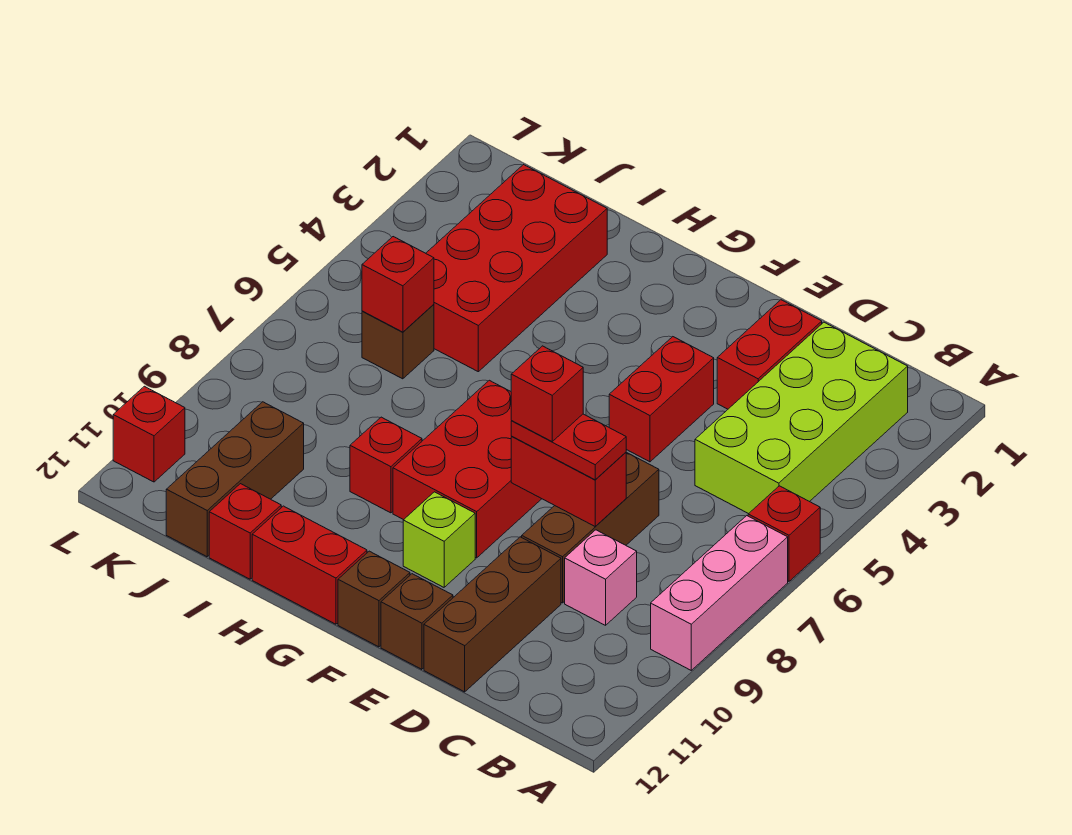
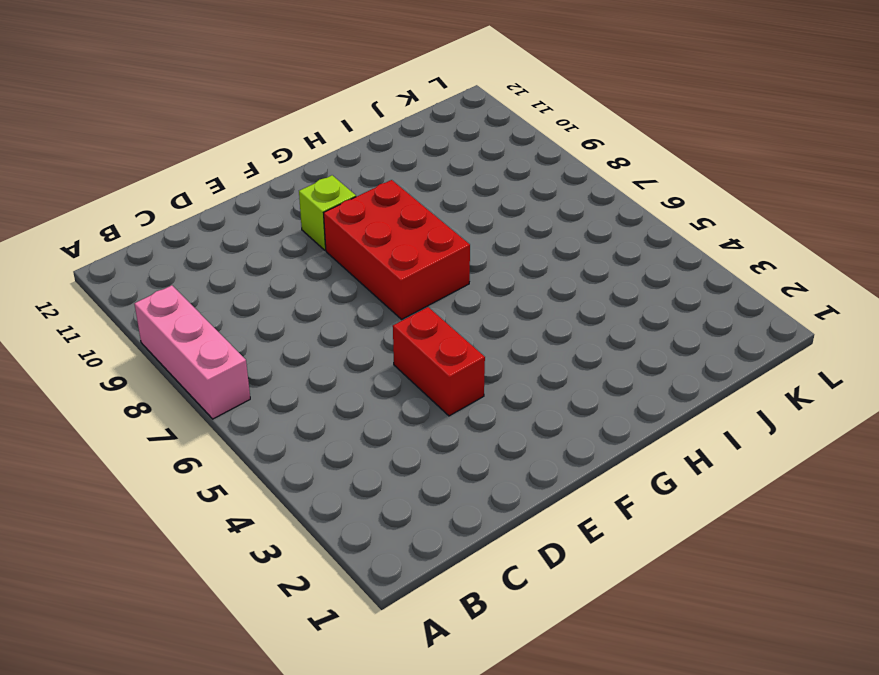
none -> red 1x1 brick [748,486,820,581]
none -> lime 2x4 brick [695,322,908,514]
none -> pink 1x1 brick [565,530,637,625]

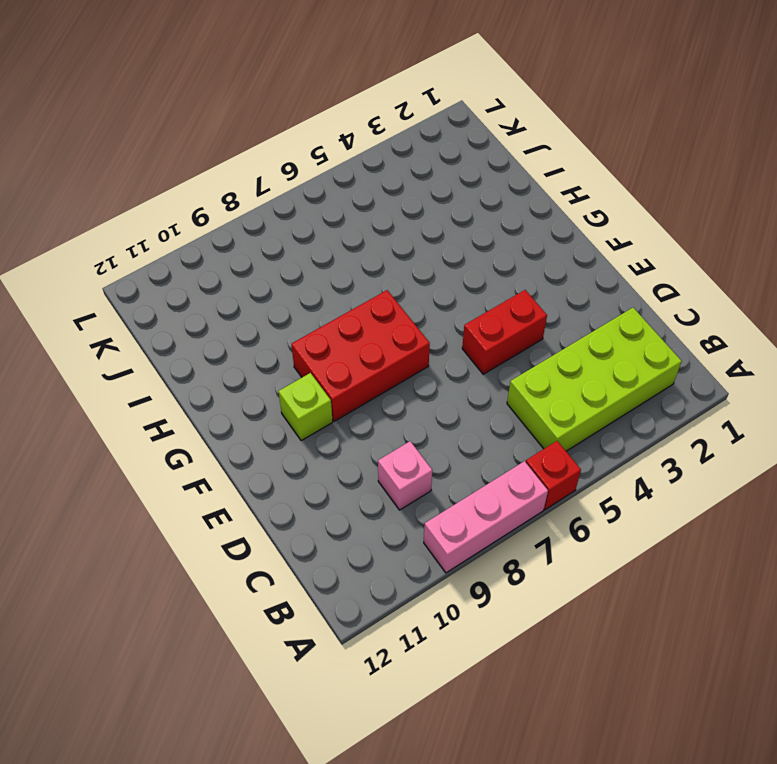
none -> red 1x2 brick [717,300,822,409]
none -> brown 1x3 brick [522,452,659,603]
none -> brown 1x3 brick [424,537,561,692]

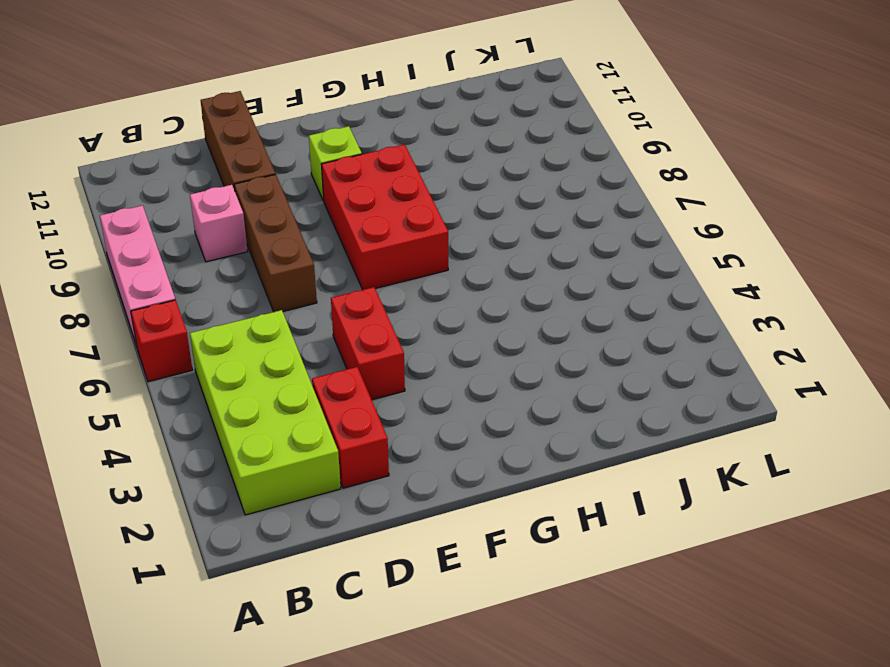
none -> brown 1x1 brick [381,574,453,669]
none -> brown 1x1 brick [338,551,410,647]
none -> red 1x2 brick [252,506,367,624]

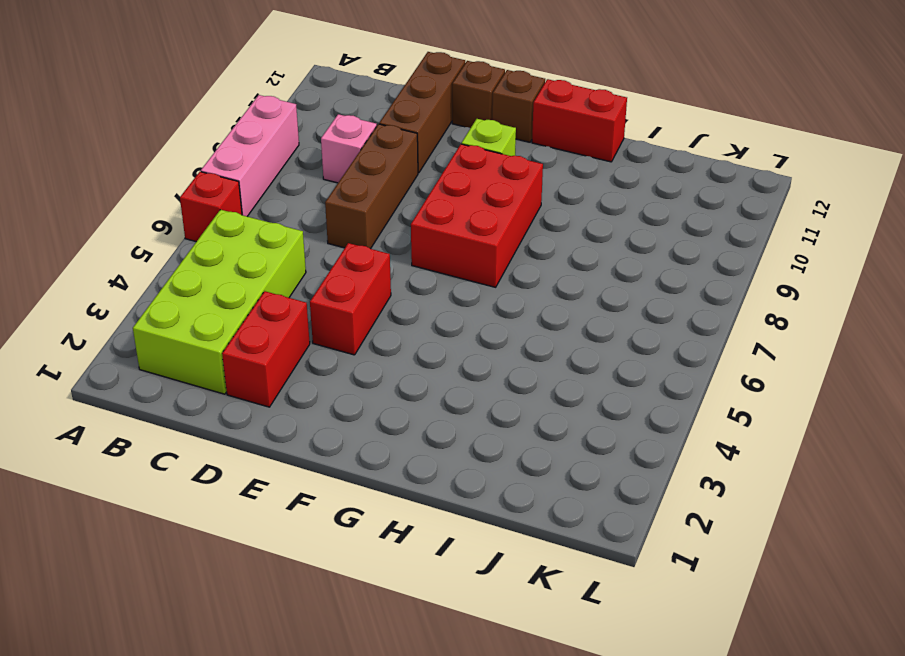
none -> red 1x1 brick [350,417,422,513]
none -> red 2x4 brick [426,165,607,372]
none -> red 1x1 brick [209,484,281,579]

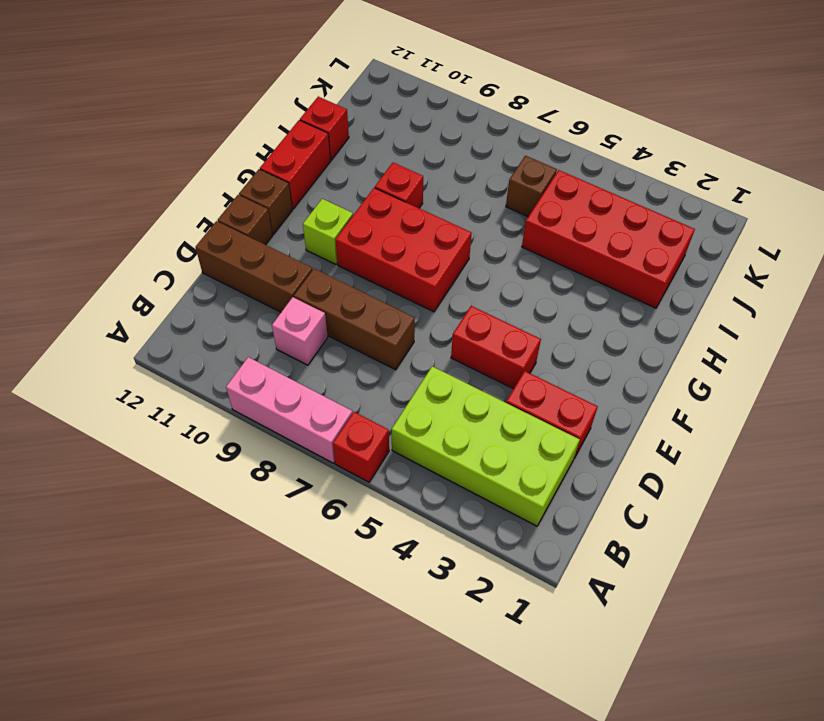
none -> brown 1x3 brick [166,402,304,557]
none -> red 1x1 brick [113,386,185,482]
none -> red 1x2 brick [511,437,626,526]

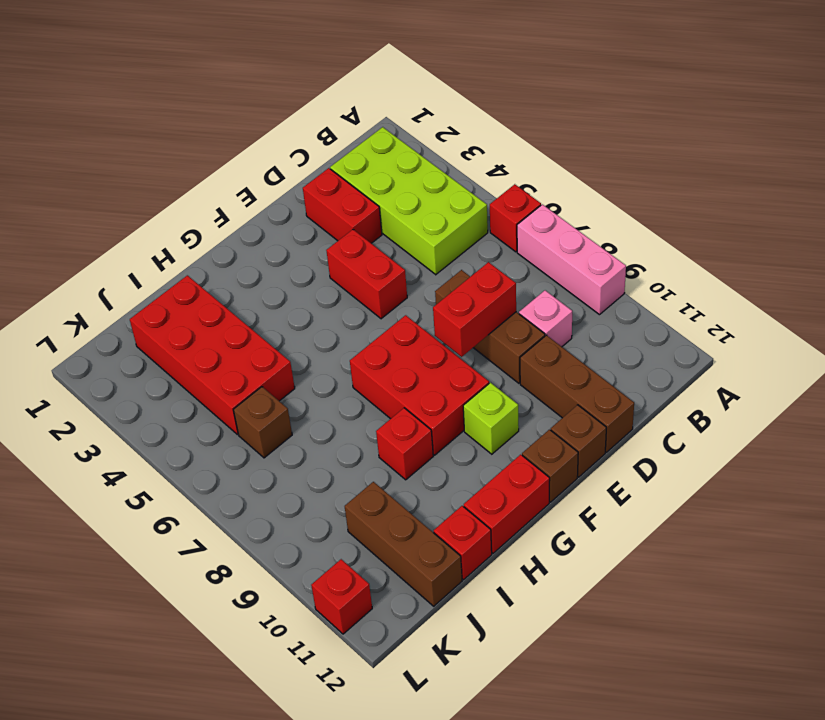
none -> red 1x1 brick [362,237,434,332]
none -> red 1x2 plate [511,414,626,480]
none -> red 1x1 brick [511,346,583,441]

